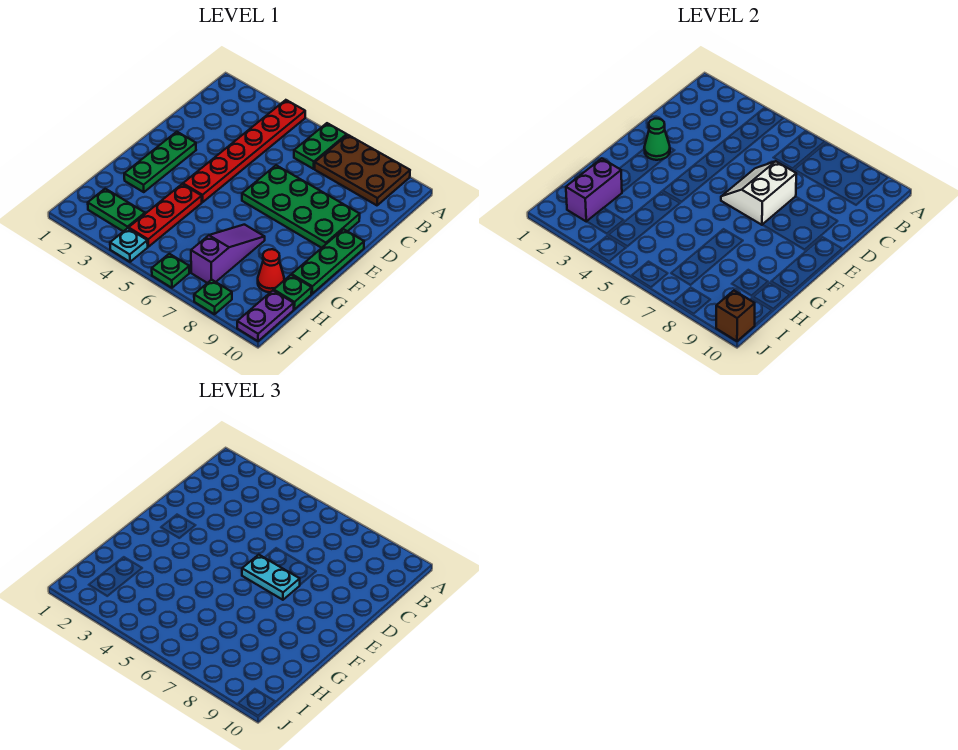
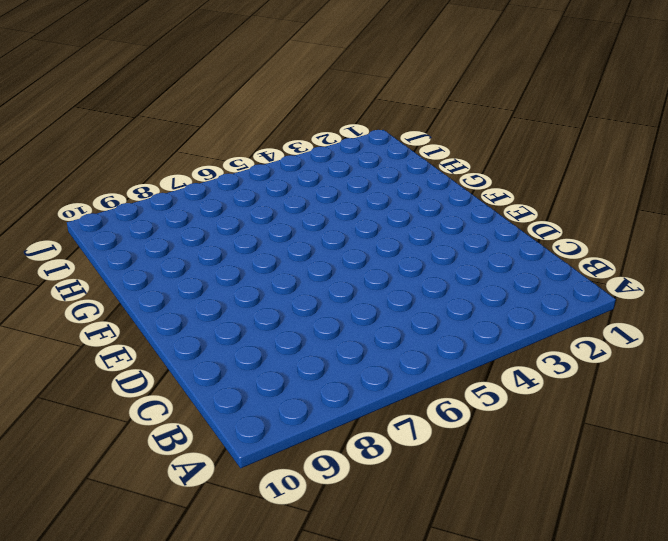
none -> red 1x6 plate [183,100,305,202]
none -> green 1x2 plate [294,123,347,169]
none -> brown 2x3 plate [315,135,410,205]

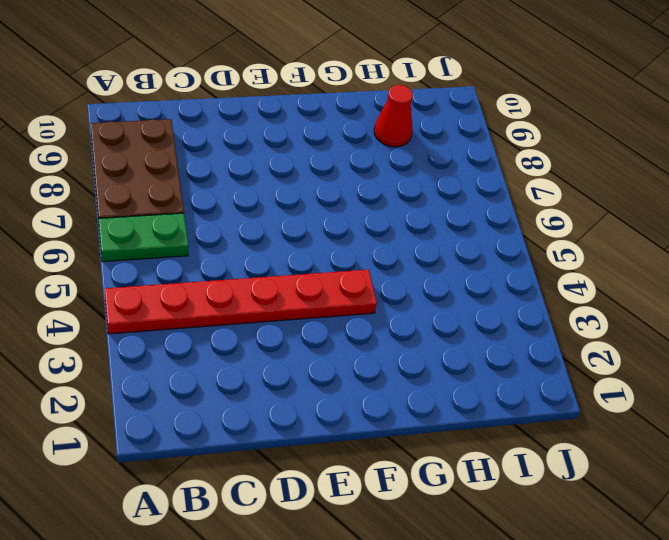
none -> green 2x4 plate [242,165,360,248]
none -> green 1x3 plate [124,132,196,192]
none -> green 1x3 plate [292,229,364,294]

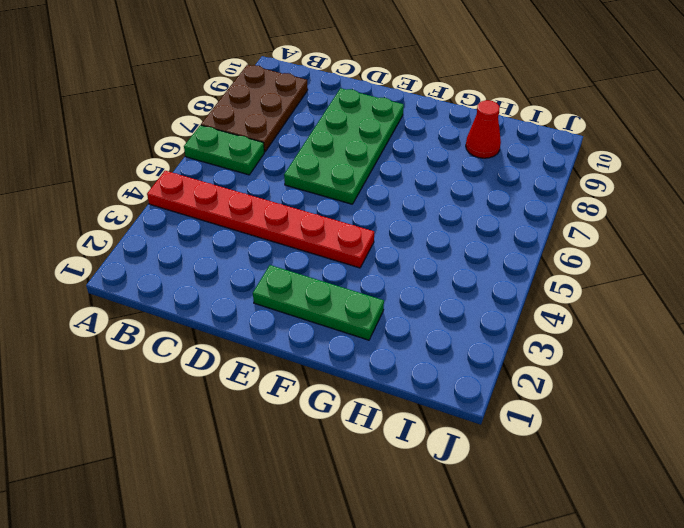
none -> green 1x3 plate [292,229,364,294]
none -> red 1x3 plate [129,184,202,247]
none -> purple 1x3 slope [191,225,265,283]

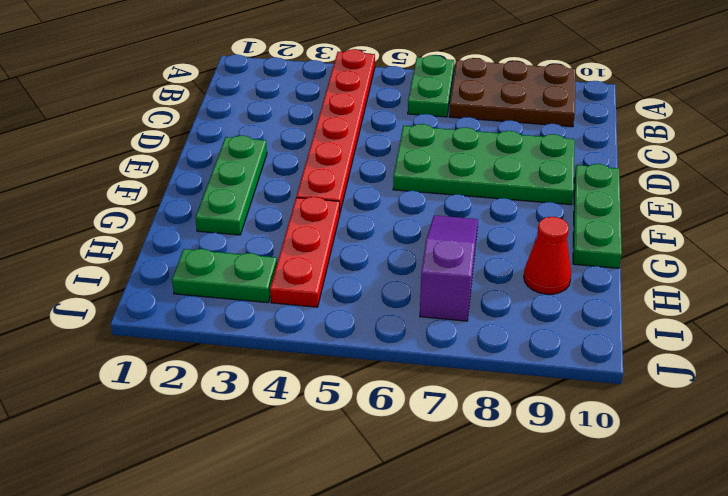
none -> green 1x1 plate [274,275,312,309]
none -> purple 1x2 plate [237,290,294,341]
none -> cyan 1x1 plate [110,228,148,262]

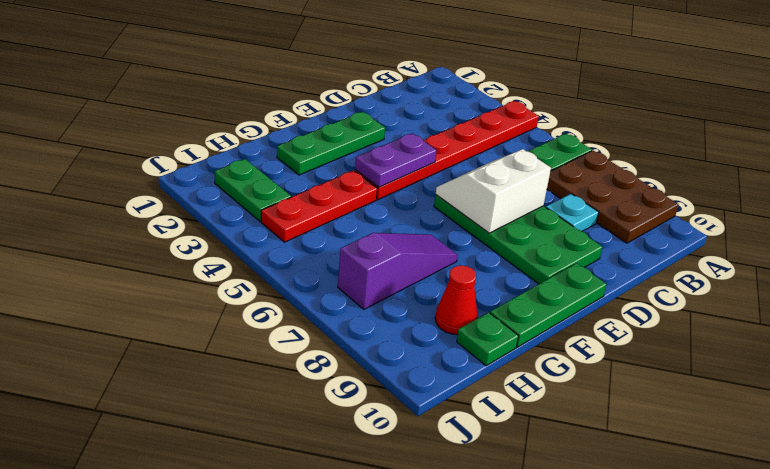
cyan 1x1 plate [546,194,599,231] -> cyan 1x1 plate moved to [110,228,148,262]
purple 1x2 plate [355,133,437,187] -> purple 1x2 plate moved to [237,290,294,341]
none -> green 1x1 plate [152,254,189,288]
none -> green 1x1 plate [194,280,232,314]
none -> green 1x1 cone [644,119,670,160]

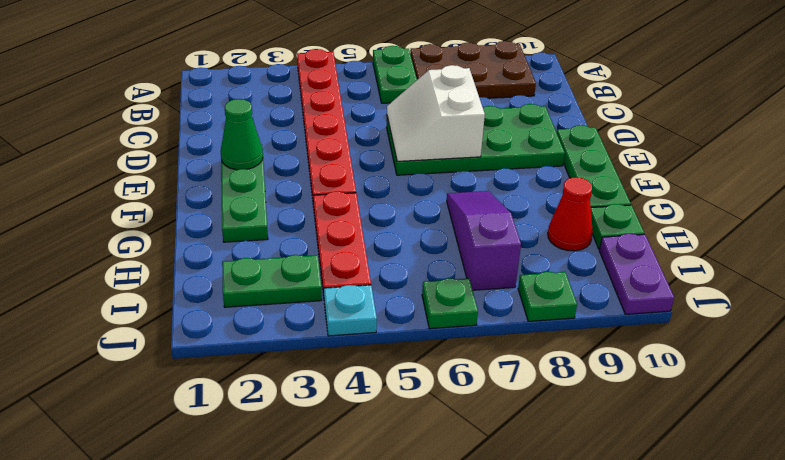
none -> purple 1x2 brick [566,158,622,222]
none -> brown 1x1 brick [716,291,755,341]
none -> cyan 1x2 plate [242,555,300,600]

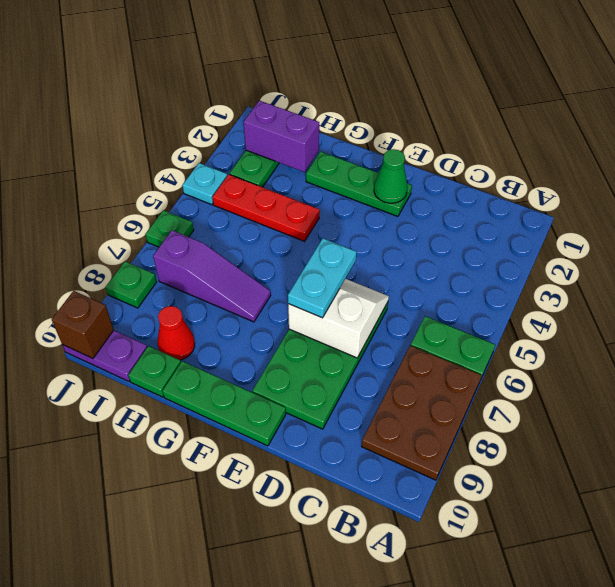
none -> red 1x6 plate [183,100,305,202]

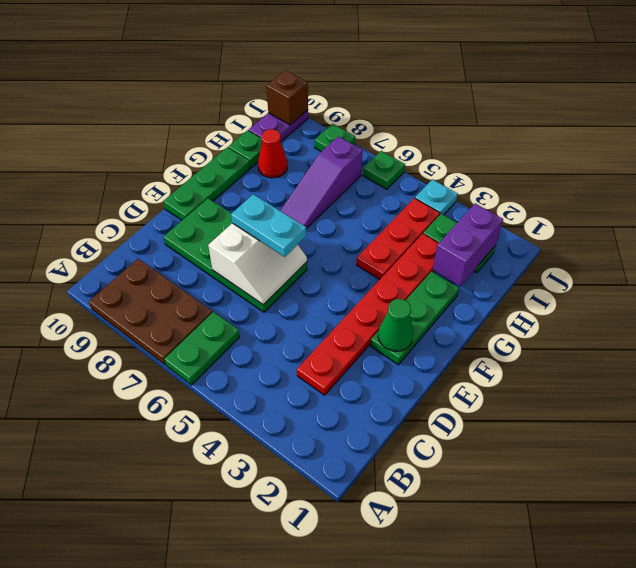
red 1x6 plate [297,234,439,395] -> red 1x6 plate moved to [183,100,305,202]

